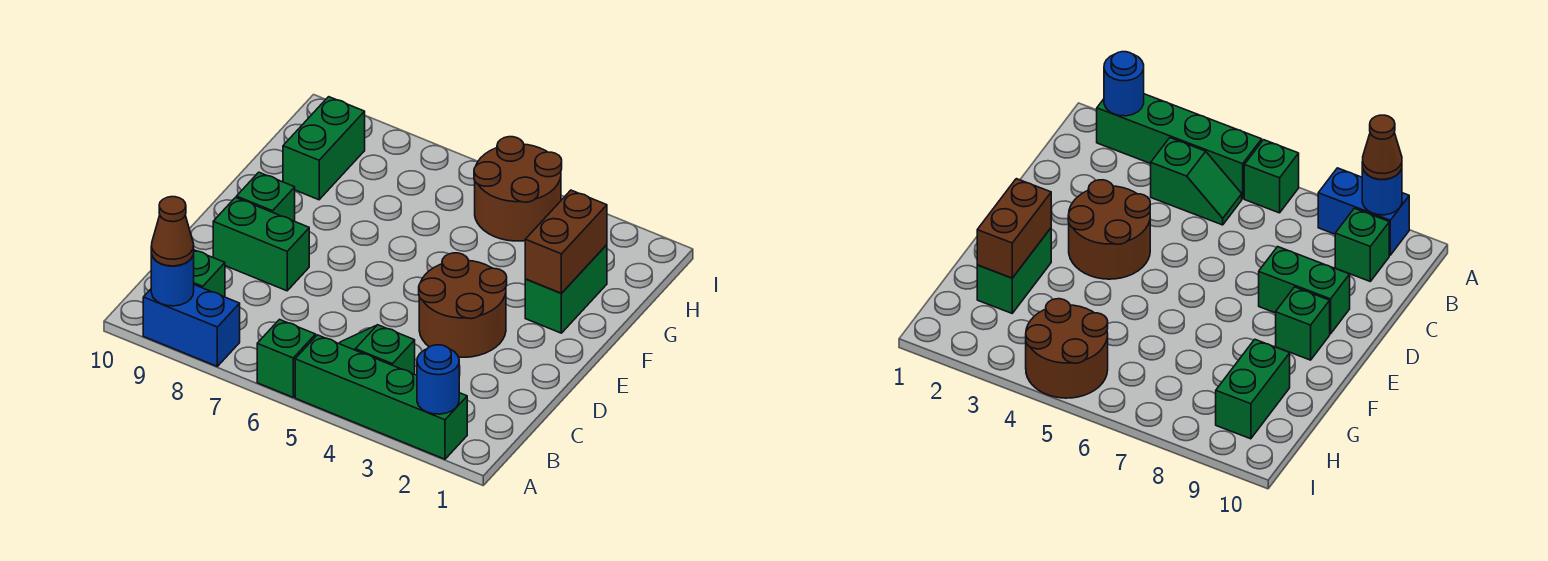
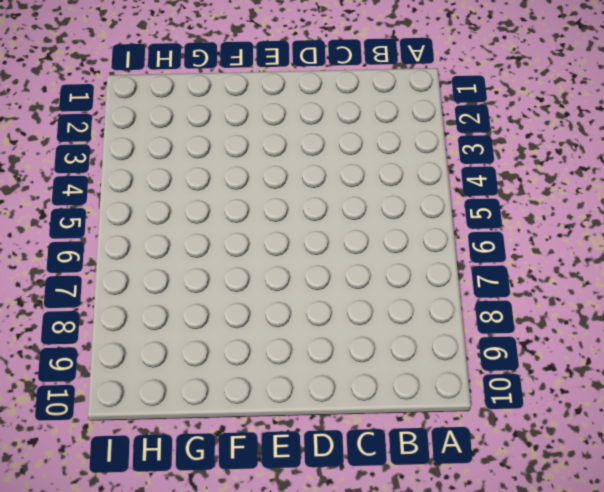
none -> green 1x4 brick [295,335,467,459]
none -> green 1x1 brick [257,320,316,397]
none -> blue 1x2 brick [143,285,240,366]

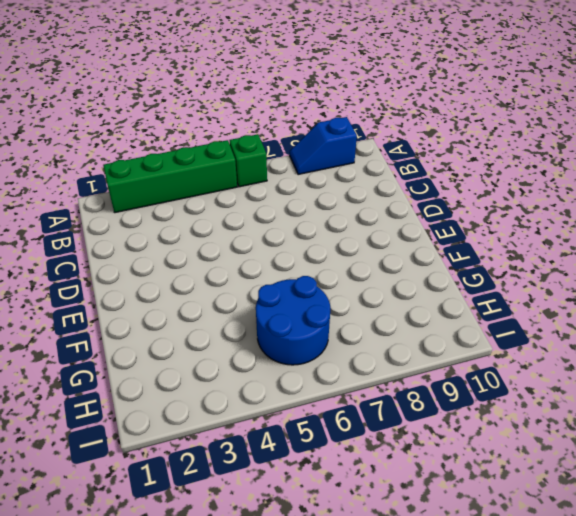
blue 1x2 slope [290,117,357,175] -> blue 1x2 brick [143,285,240,366]
blue 2x2 round brick [256,276,330,365] -> brown 2x2 round brick [474,137,562,241]
none -> green 1x2 slope [339,325,415,374]
none -> green 1x1 brick [194,250,225,297]
none -> brown 2x2 round brick [419,253,507,357]

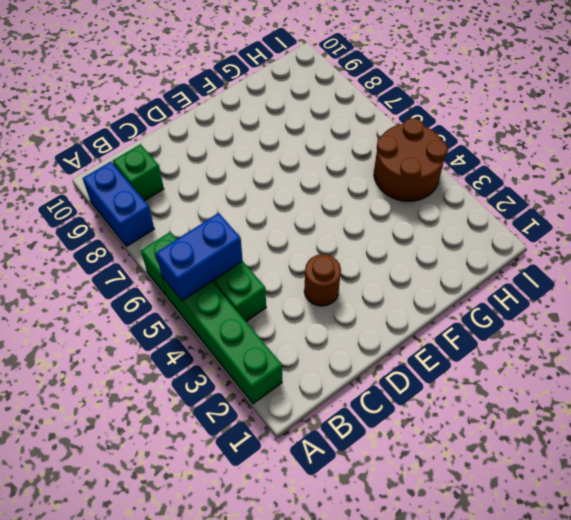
blue 1x2 brick [156,213,243,301] -> none
brown 1x1 round brick [304,254,341,306] -> brown 2x2 round brick [419,253,507,357]
none -> green 1x2 brick [213,198,309,291]
none -> green 1x1 brick [237,172,295,221]
none -> green 1x2 brick [525,245,607,333]

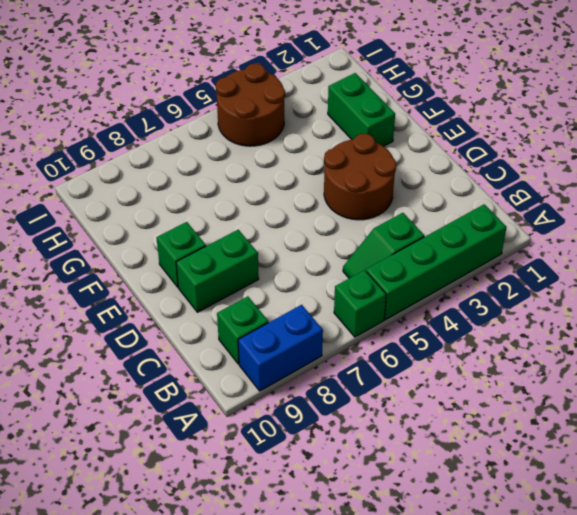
none -> green 1x2 brick [283,97,365,200]
none -> blue 1x1 round brick [417,345,459,414]
none -> blue 1x1 round brick [151,253,194,306]

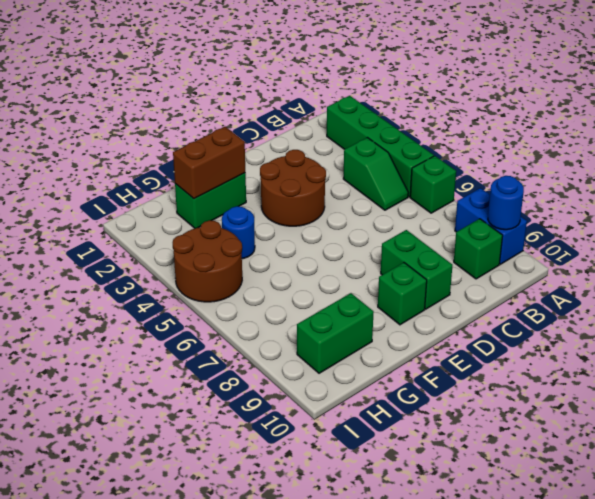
blue 1x1 round brick [222,206,255,259] -> blue 1x1 round brick moved to [417,345,459,414]
none -> brown 1x1 cone [151,197,194,266]

